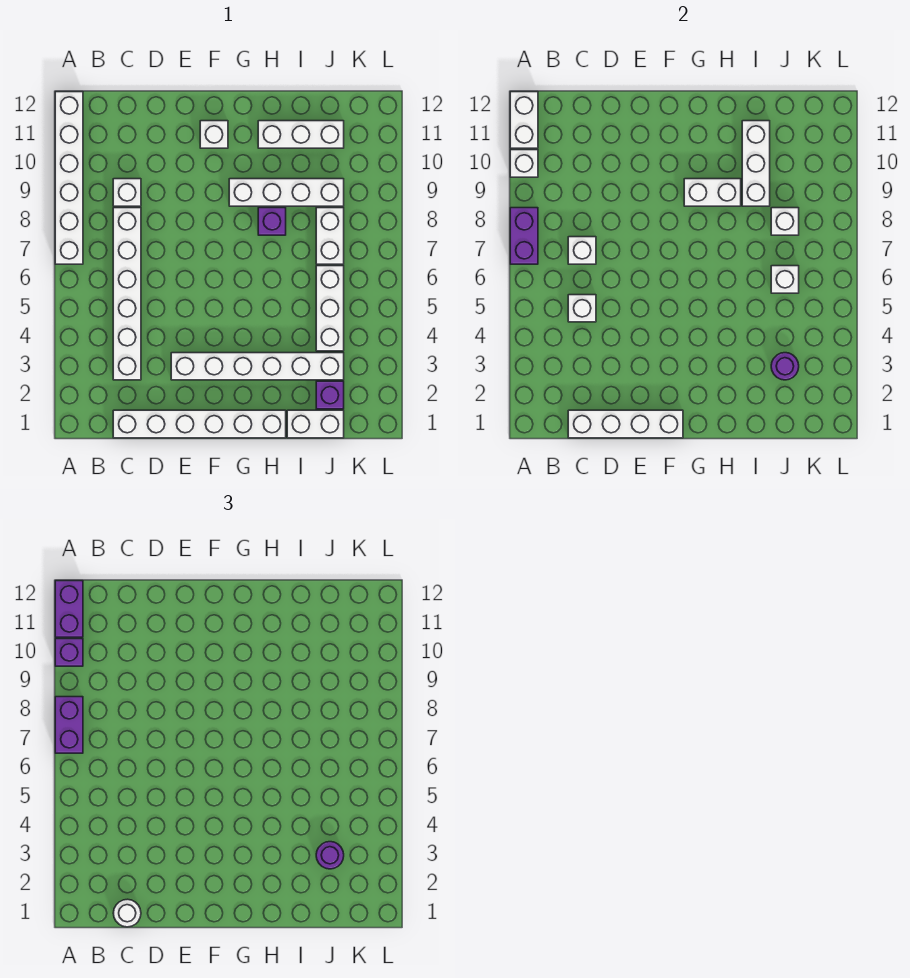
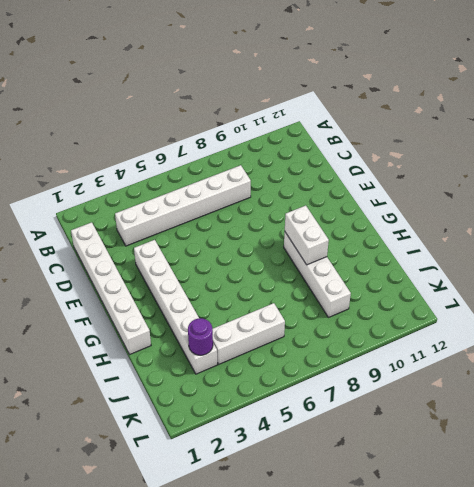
none -> white 1x6 brick [55,92,83,264]
none -> white 1x1 brick [113,179,141,206]
none -> white 1x1 brick [200,121,228,148]

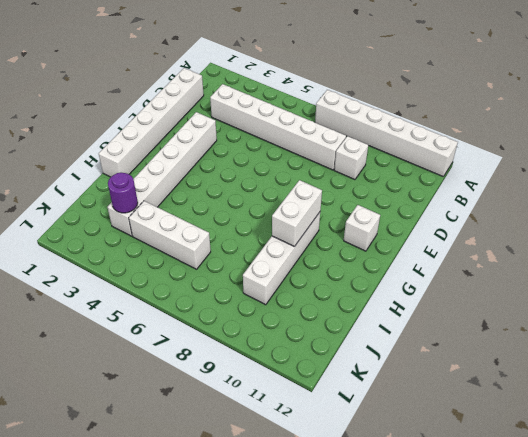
none -> purple 1x1 brick [258,208,286,235]
none -> white 1x3 brick [258,121,344,148]
none -> white 1x2 brick [287,410,344,438]

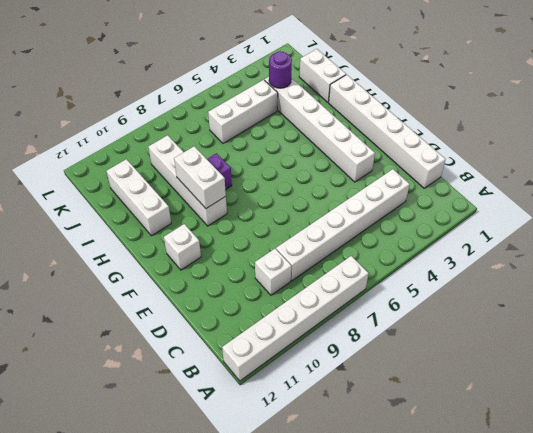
none -> purple 1x1 brick [316,381,344,409]
none -> white 1x2 brick [316,208,344,264]
none -> purple 1x2 brick [510,208,538,264]

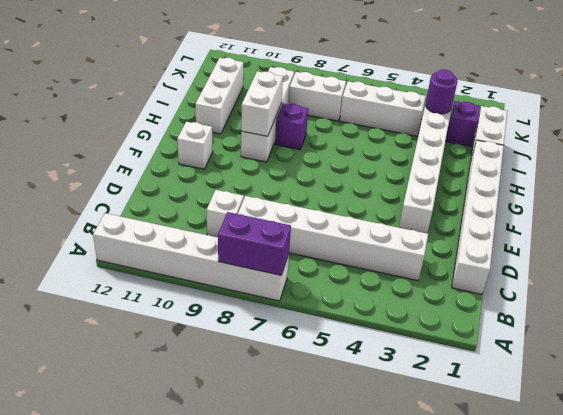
none -> white 1x1 brick [510,150,538,177]
none -> white 1x2 brick [510,92,538,148]
none -> white 1x4 brick [568,410,683,438]

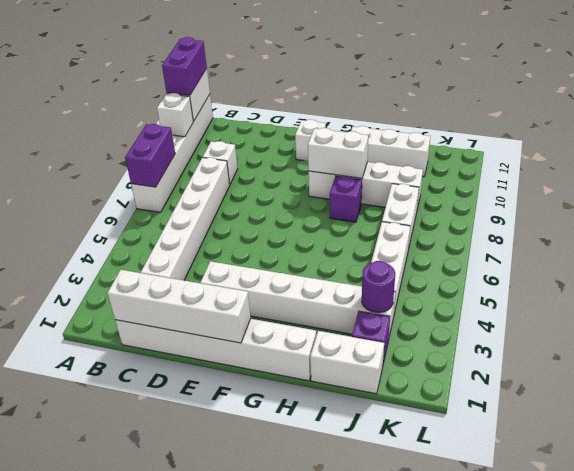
none -> white 1x1 brick [568,295,596,322]
none -> white 1x1 brick [568,237,596,264]
none -> white 1x3 brick [742,121,770,206]

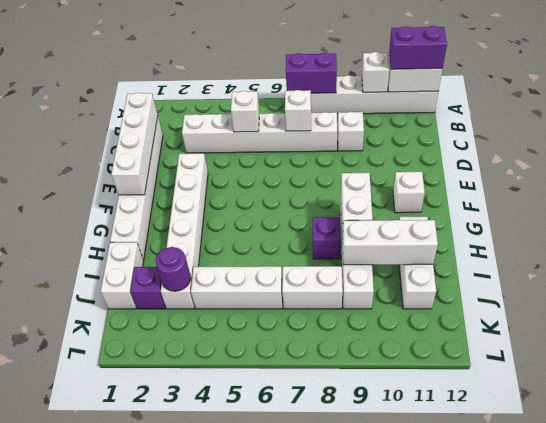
none -> white 1x1 brick [771,266,799,293]
none -> white 1x1 brick [771,208,799,235]
none -> purple 1x2 brick [55,697,83,753]

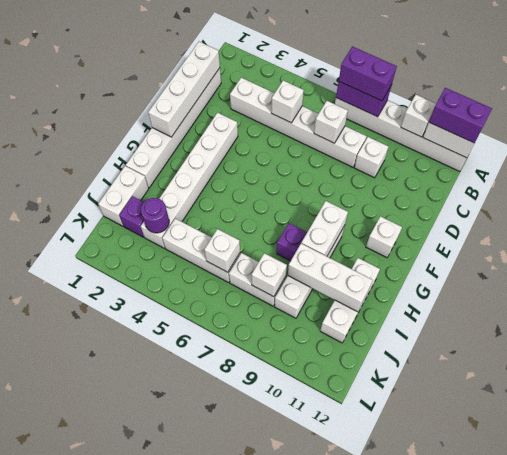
none -> purple 1x1 brick [55,639,83,666]
none -> white 1x1 round brick [113,899,141,927]
none -> purple 1x1 round brick [316,842,344,869]

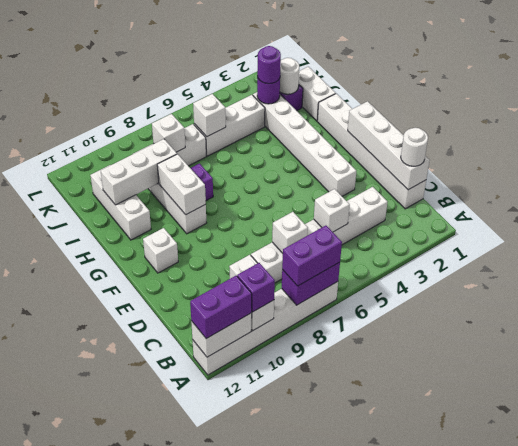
white 1x1 round brick [280,58,299,94] -> none

